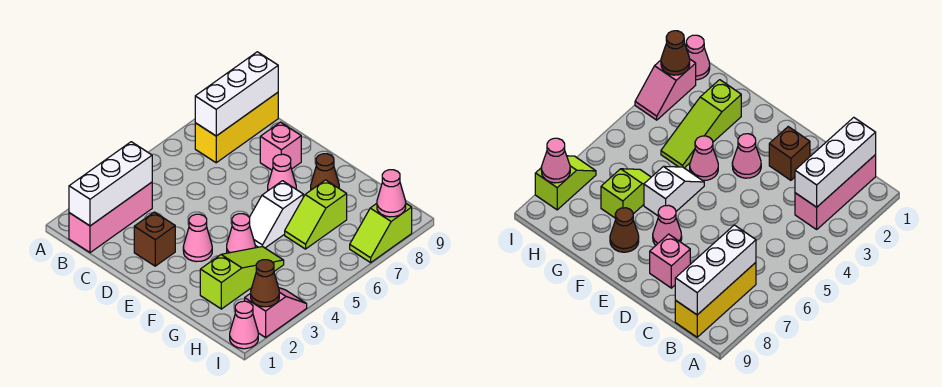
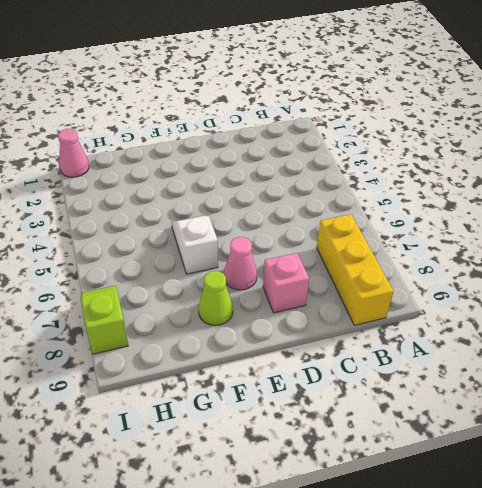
lime 1x1 cone [198,271,233,326] -> brown 1x1 cone [311,154,339,190]
none -> pink 1x3 brick [69,182,152,253]
none -> brown 1x1 brick [134,212,175,266]
none -> pink 1x1 cone [183,214,212,262]

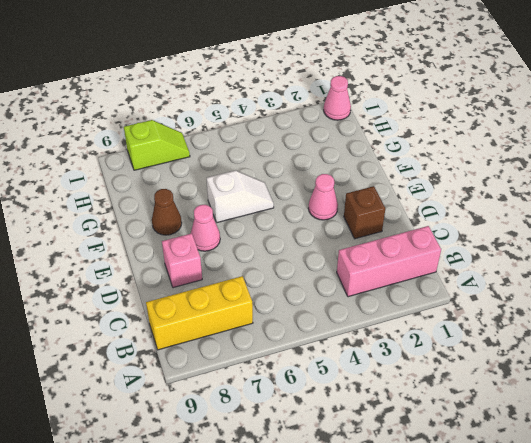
none -> pink 1x1 cone [227,214,255,253]
none -> lime 1x3 slope [200,246,284,309]
none -> lime 1x2 slope [285,180,347,249]

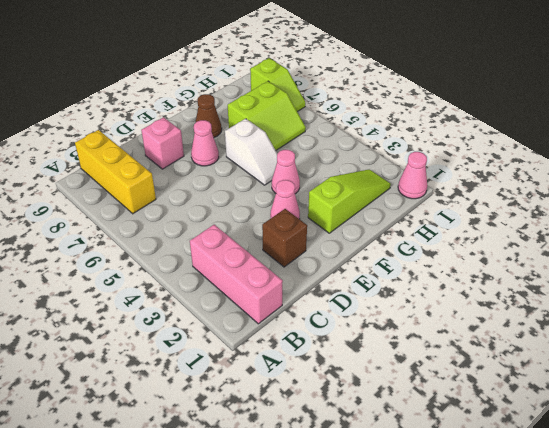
lime 1x3 slope [308,169,391,233] -> lime 1x3 slope turned to [200,246,284,309]
lime 2x2 slope [228,81,306,150] -> lime 1x2 slope [285,180,347,249]
none -> pink 1x2 slope [245,288,307,337]
none -> white 1x3 brick [69,142,152,226]
none -> white 1x3 brick [195,52,278,136]

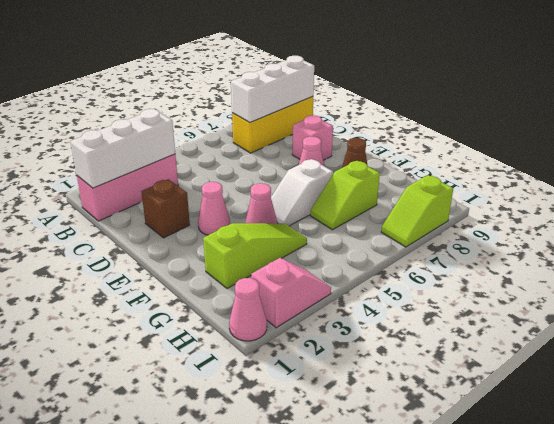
none -> brown 1x1 cone [251,260,279,307]
none -> pink 1x1 cone [377,170,406,217]

